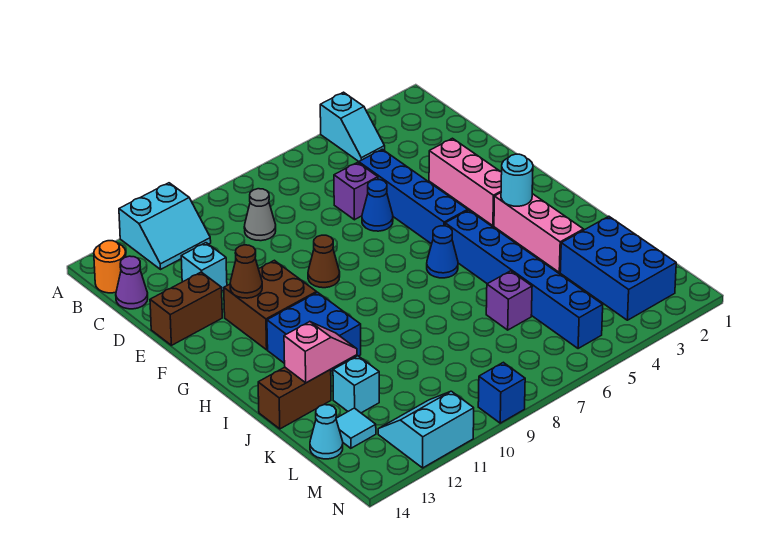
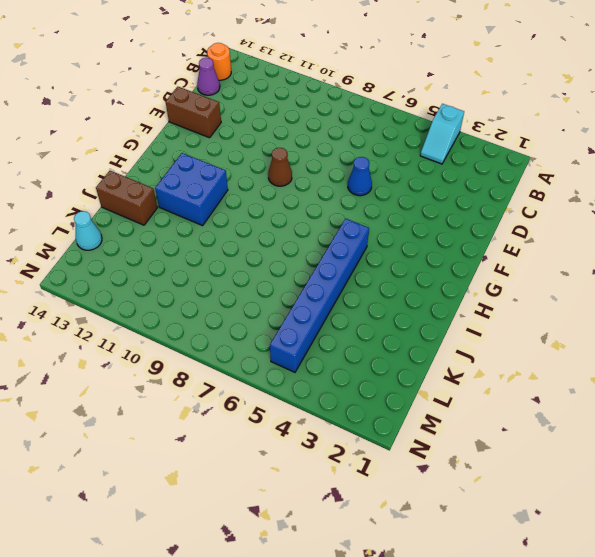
none -> cyan 2x2 slope [119,183,211,269]
none -> grey 1x1 cone [244,189,276,241]
none -> blue 1x4 brick [359,149,468,244]

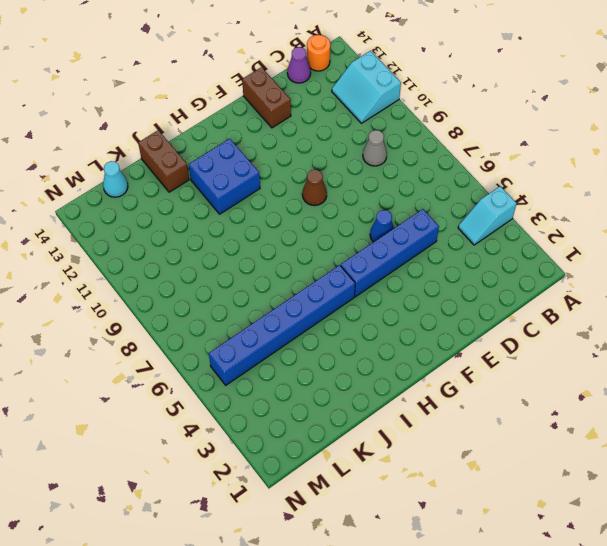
none -> purple 1x1 brick [334,162,378,220]
none -> cyan 1x1 brick [181,243,227,291]
none -> pink 1x3 brick [429,138,502,226]

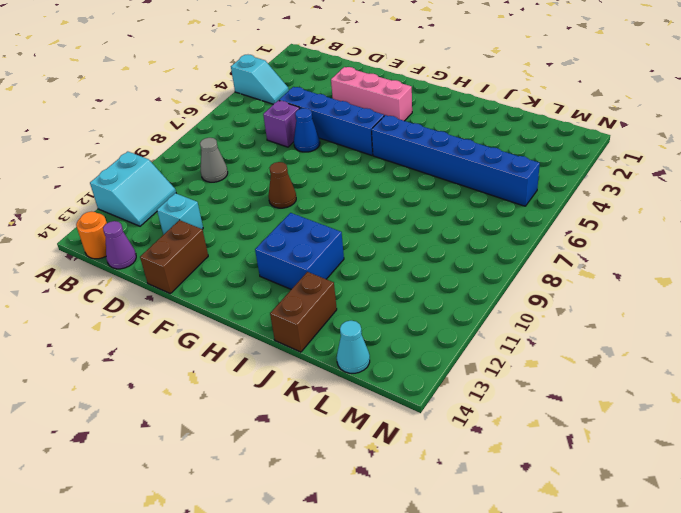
none -> brown 2x2 brick [224,260,317,350]
none -> pink 1x3 brick [494,193,584,272]
none -> blue 1x1 cone [427,226,458,278]

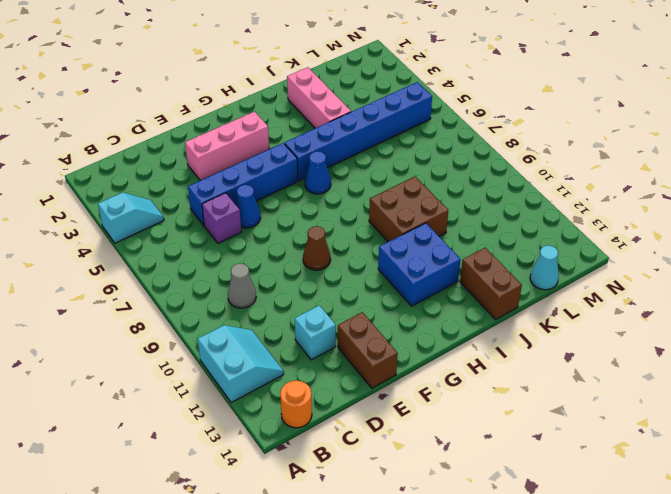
brown 2x2 brick [369,176,448,242] -> brown 2x2 brick moved to [224,260,317,350]
pink 1x3 brick [287,67,351,128] -> pink 1x3 brick turned to [494,193,584,272]
none -> purple 1x1 cone [116,256,148,309]
none -> blue 2x3 brick [560,216,676,320]
none -> purple 1x1 brick [486,271,532,330]

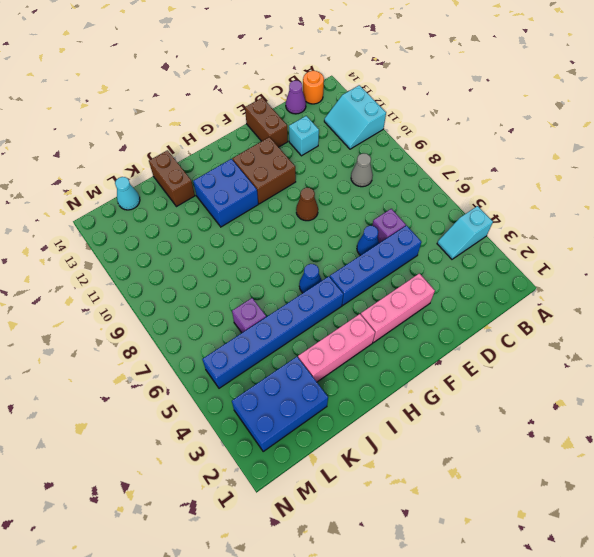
none -> cyan 1x1 brick [333,356,379,413]
none -> cyan 1x1 tile [336,408,376,448]
none -> cyan 2x2 slope [378,391,474,468]

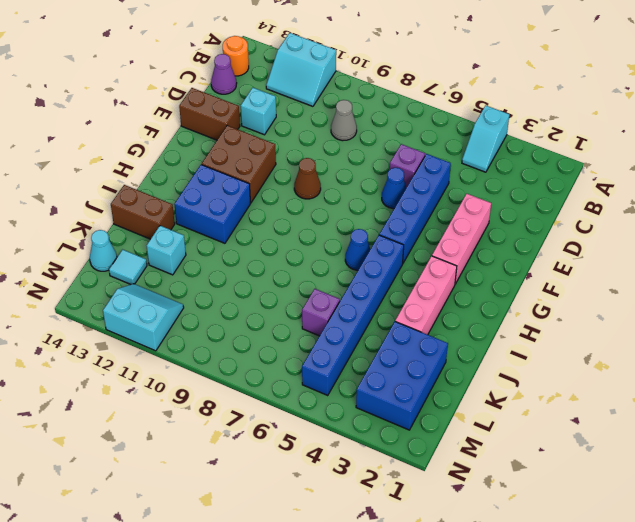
none -> blue 1x1 brick [478,362,525,423]
none -> brown 1x1 cone [230,245,262,298]
none -> cyan 1x1 round brick [501,154,533,206]

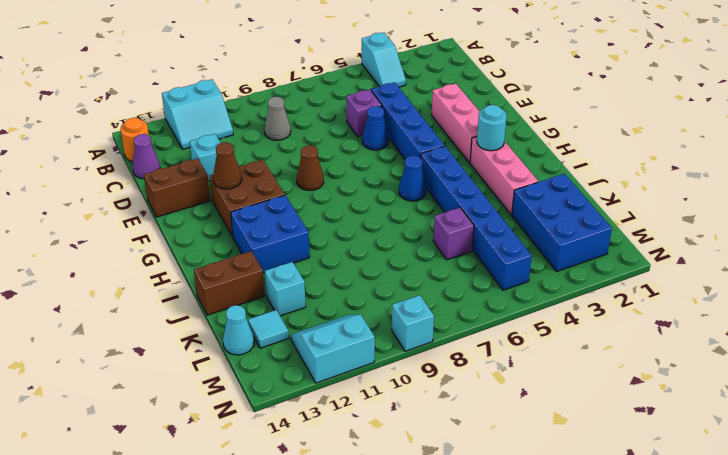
cyan 1x1 brick [392,295,434,351] -> blue 1x1 brick [478,362,525,423]
none -> pink 1x2 slope [284,322,357,383]

